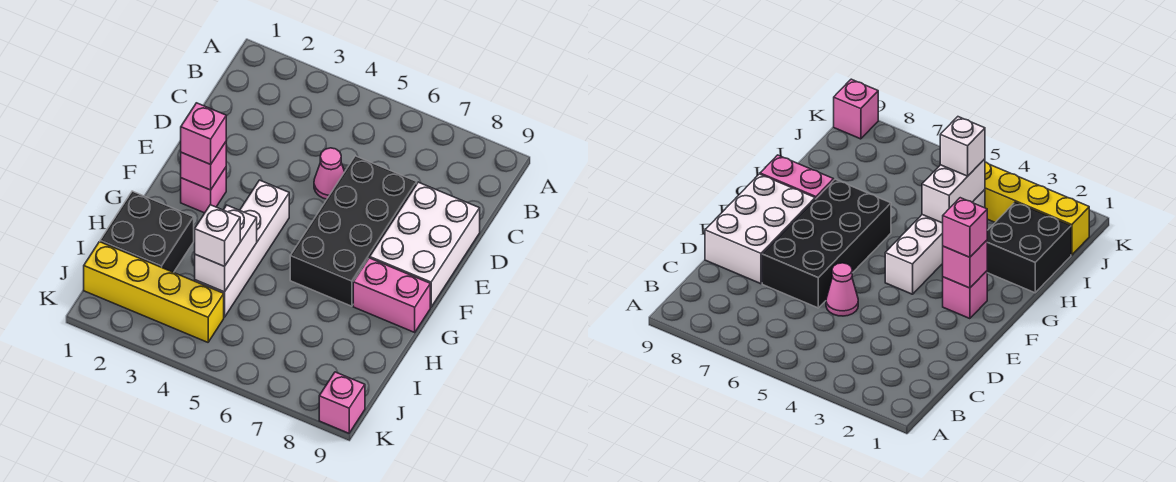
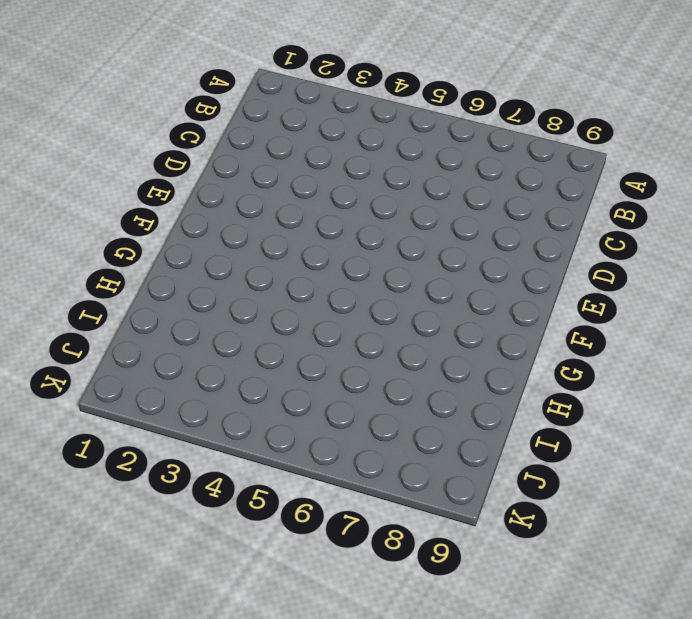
none -> pink 1x1 cone [314,148,345,199]
none -> black 2x4 brick [290,156,417,306]
none -> white 2x3 brick [370,182,480,307]

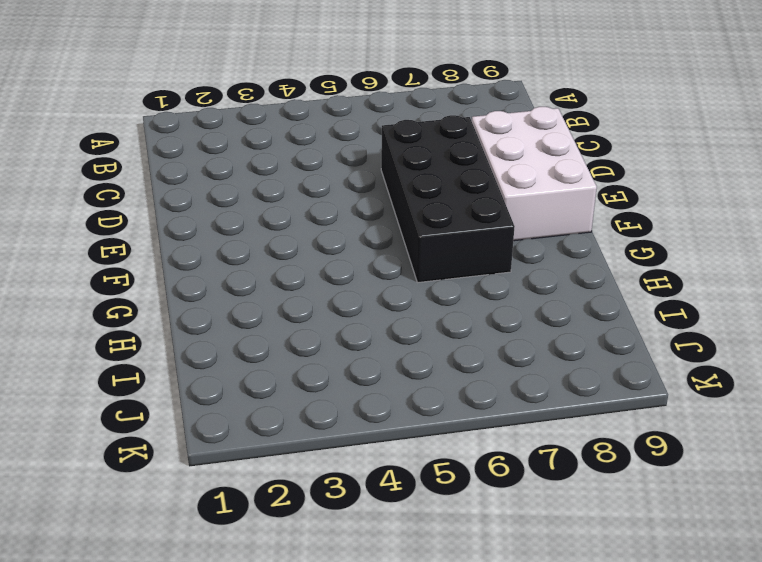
none -> pink 1x1 cone [314,148,345,199]
none -> pink 1x1 brick [181,167,226,213]
none -> white 1x4 brick [195,180,289,317]

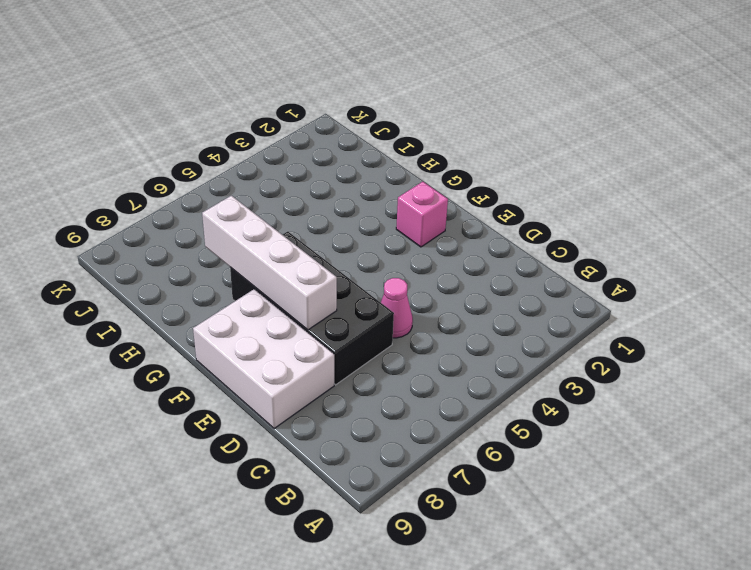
white 1x4 brick [202,196,337,330] -> white 1x4 brick moved to [195,180,289,317]
none -> pink 1x2 brick [353,258,430,332]
none -> black 2x2 brick [100,191,194,272]
none -> yellow 1x4 brick [84,242,224,342]

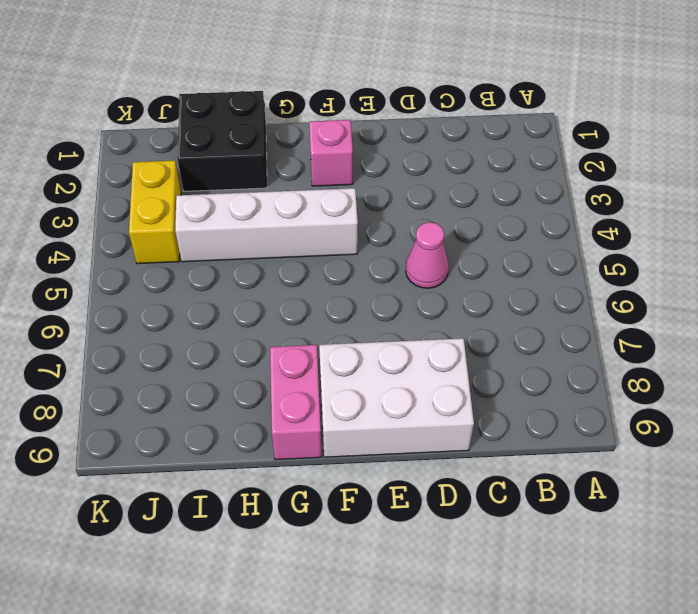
yellow 1x2 brick [129,160,181,264] -> yellow 1x4 brick [84,242,224,342]
none -> black 2x4 brick [290,156,417,306]
none -> pink 1x1 brick [319,372,365,433]
none -> pink 1x1 brick [181,142,226,190]

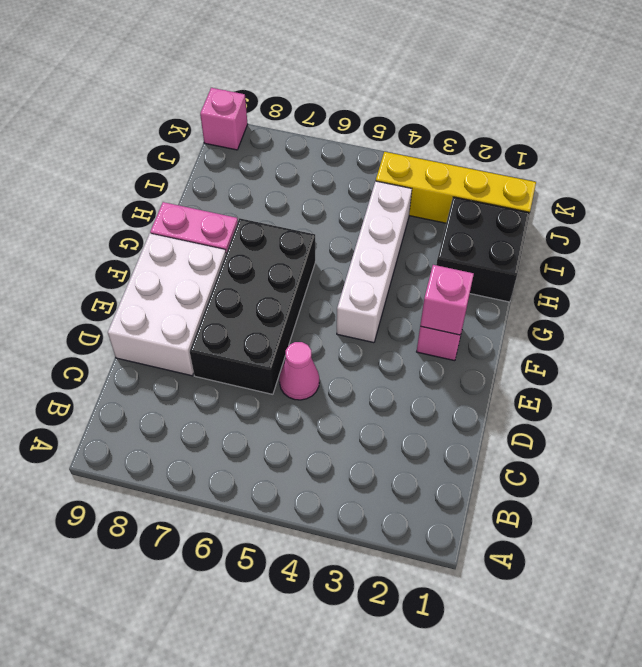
none -> white 1x2 brick [195,205,257,292]
none -> pink 1x1 brick [181,103,226,164]
none -> white 1x1 brick [195,205,240,266]

